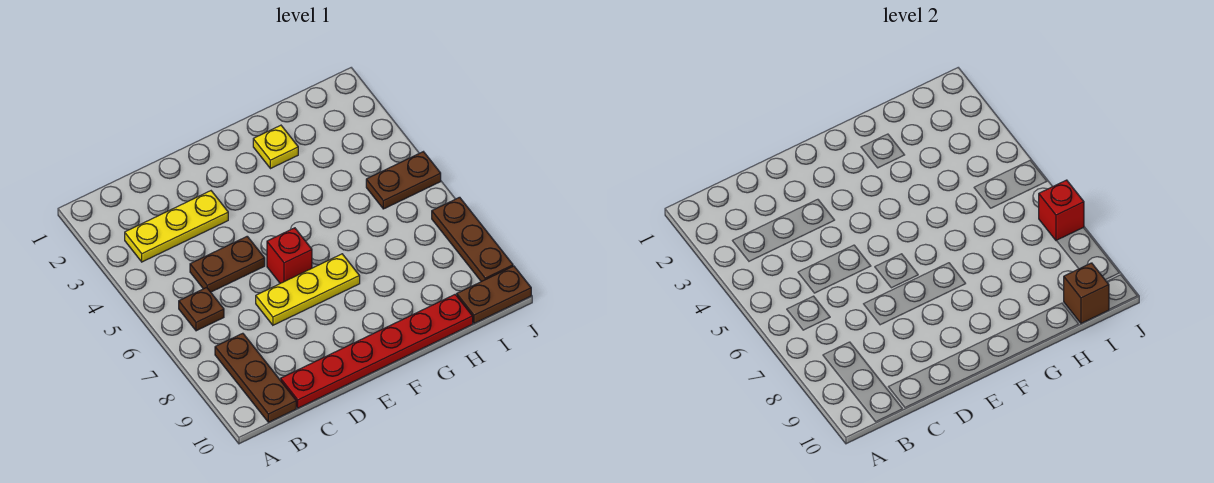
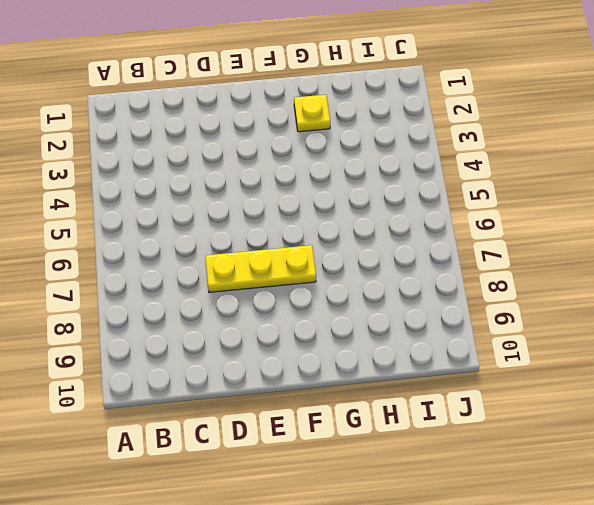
none -> yellow 1x3 plate [125,191,228,262]
none -> brown 1x1 plate [179,287,224,331]
none -> brown 1x3 plate [215,333,296,422]

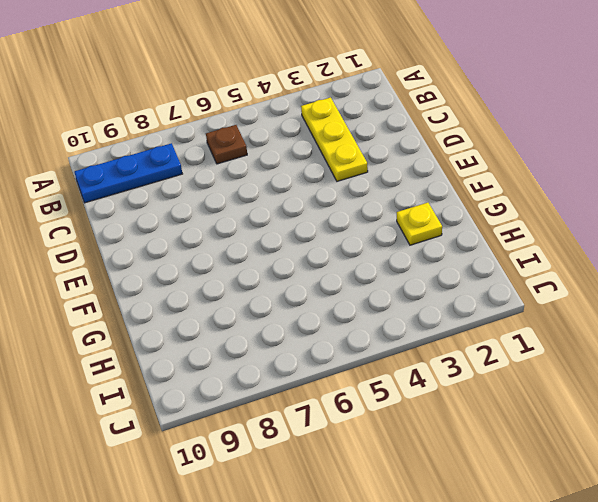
blue 1x3 plate [74,143,182,203] -> brown 1x3 plate [215,333,296,422]
none -> brown 1x2 plate [190,236,265,292]
none -> red 1x6 plate [281,295,473,408]
none -> yellow 1x3 plate [256,254,360,325]

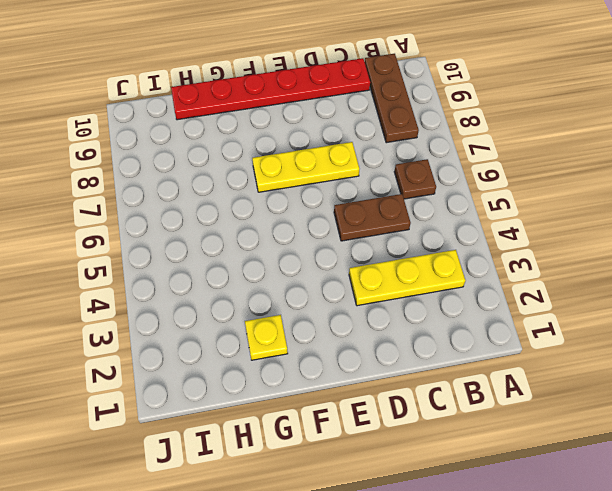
none -> red 1x1 brick [267,228,312,283]
none -> brown 1x2 plate [366,152,441,209]
none -> brown 1x2 plate [457,266,531,323]

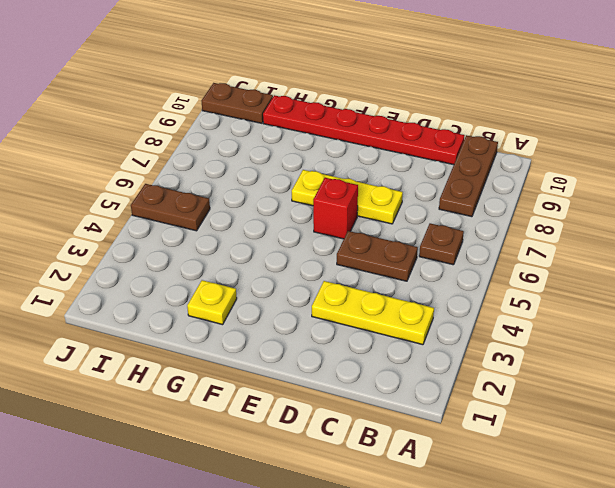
none -> brown 1x3 plate [432,197,513,282]
none -> brown 1x1 brick [1064,263,1109,323]
none -> red 1x1 brick [1039,180,1084,241]

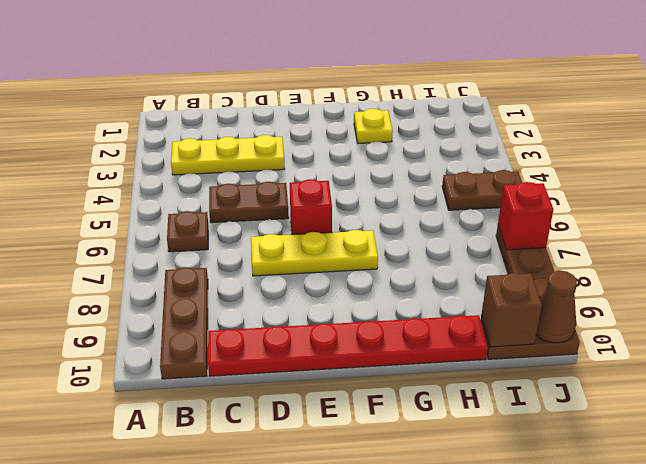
brown 1x1 cone [536,271,577,343] -> none

